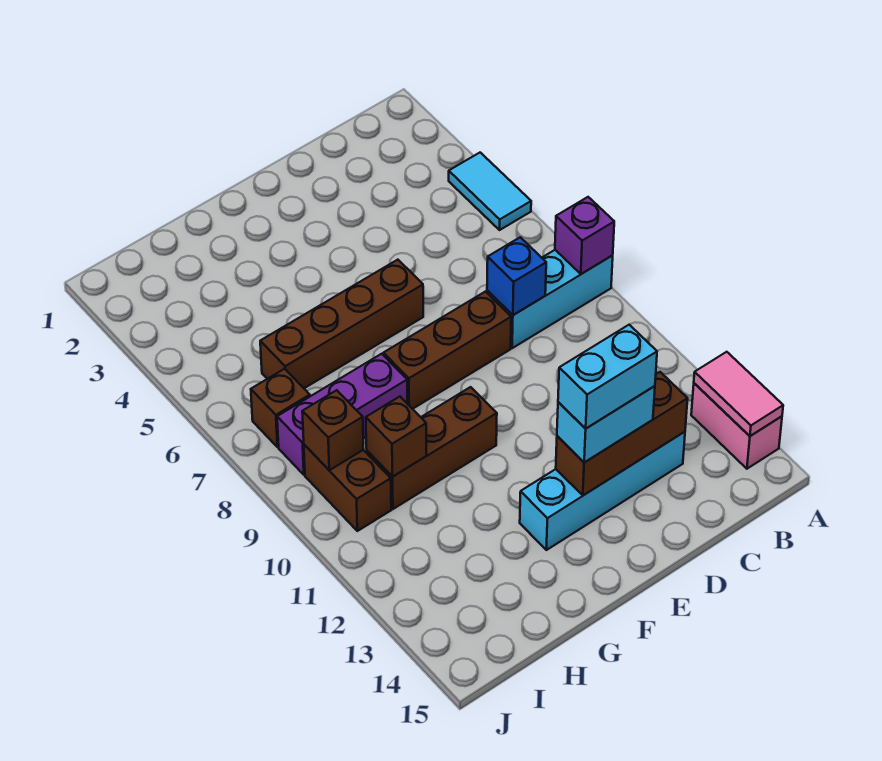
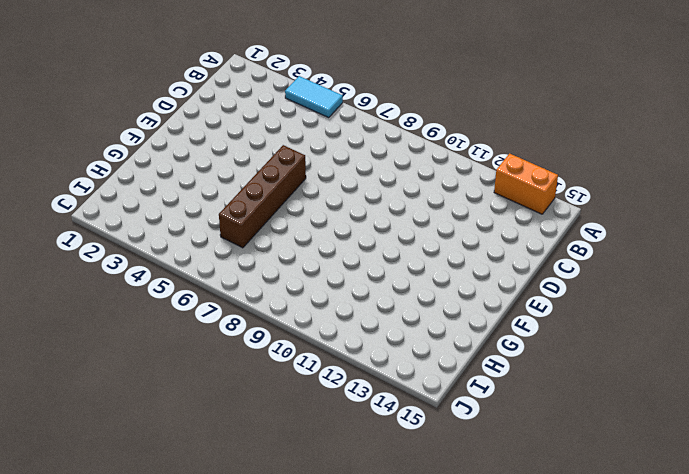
orange 1x2 brick [494,154,558,214] -> pink 1x2 brick [691,383,782,469]
none -> cyan 1x3 brick [487,250,613,348]
none -> cyan 1x4 brick [520,432,685,550]
none -> brown 1x3 brick [383,292,511,409]

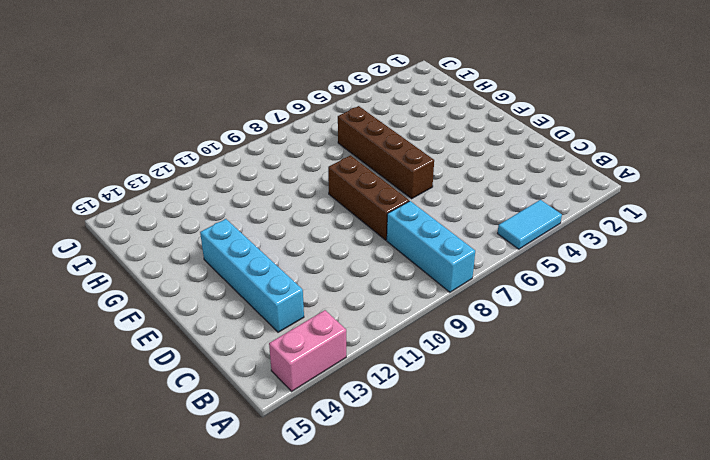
none -> brown 1x3 brick [367,387,497,509]
none -> purple 1x3 brick [277,354,408,475]
none -> brown 1x1 brick [251,369,310,447]

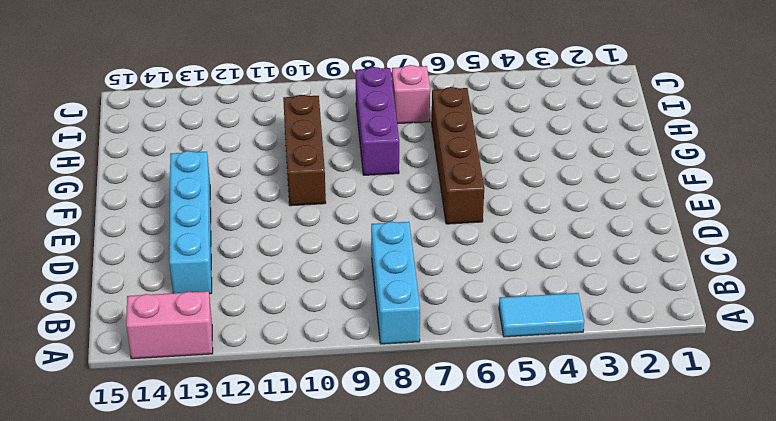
pink 1x1 brick [392,65,430,124] -> brown 1x1 brick [251,369,310,447]
none -> brown 1x3 brick [383,292,511,409]
none -> brown 1x2 brick [304,445,391,531]
none -> purple 1x1 brick [555,197,614,274]

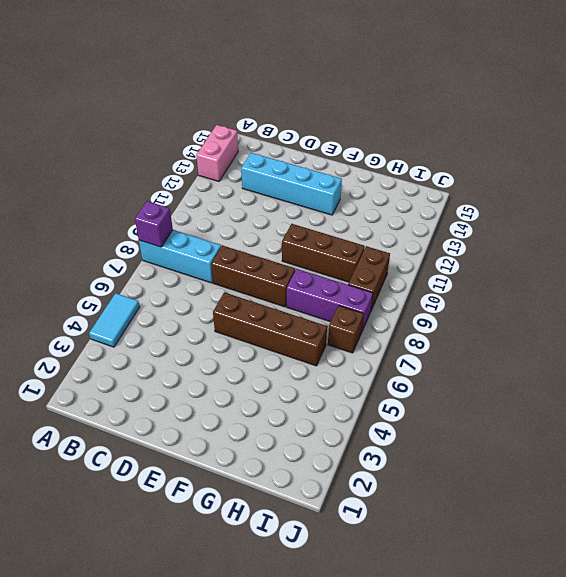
none -> pink 1x2 tile [694,352,783,436]
none -> blue 1x1 brick [487,237,546,315]
none -> brown 1x3 brick [556,372,688,495]

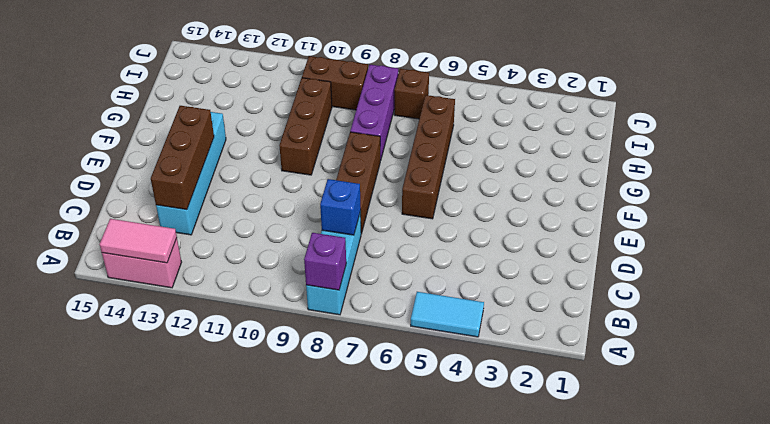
none -> brown 1x1 brick [366,397,426,477]
none -> brown 1x1 brick [302,390,364,470]
none -> cyan 1x2 brick [557,386,655,462]

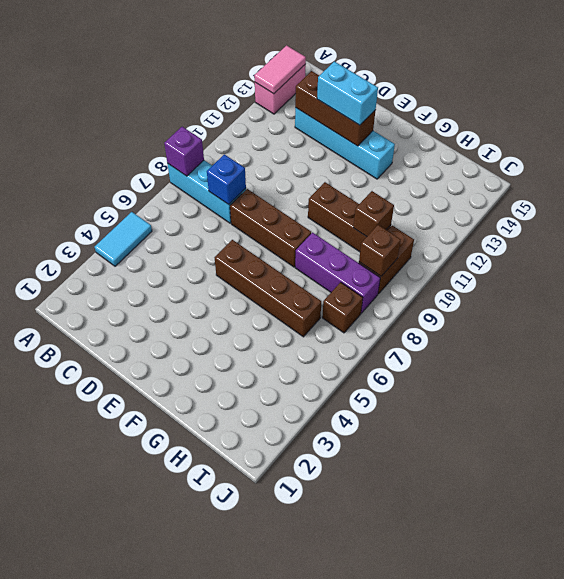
none -> cyan 1x2 brick [558,325,657,429]

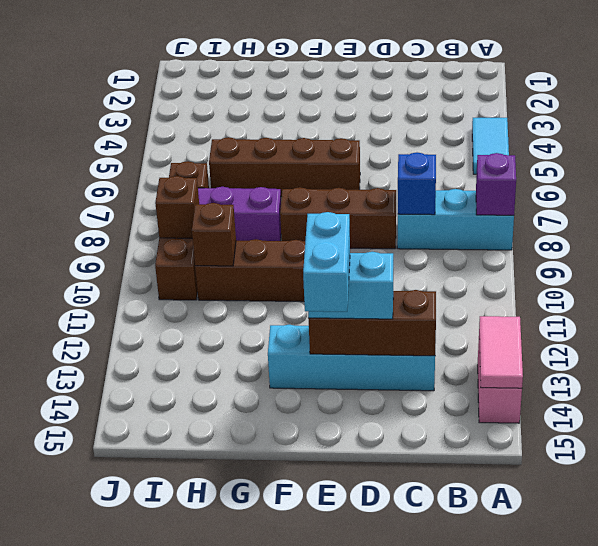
cyan 1x2 brick [303,212,350,312] -> cyan 1x2 brick turned to [558,325,657,429]

